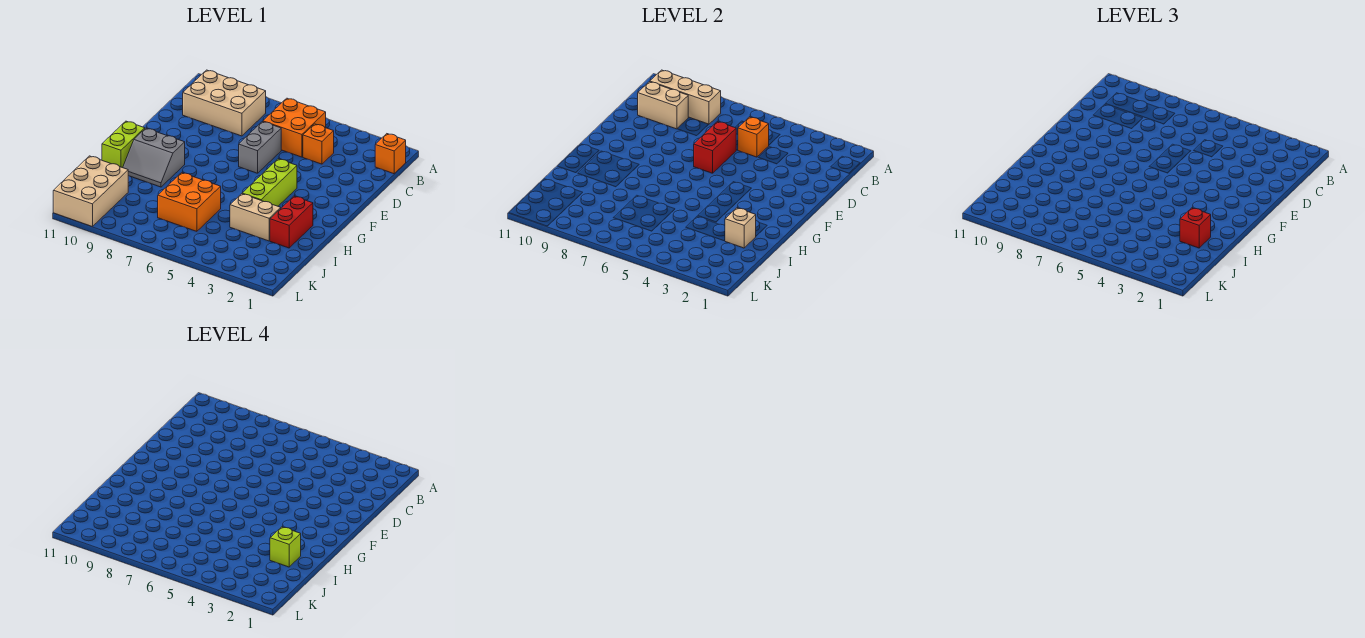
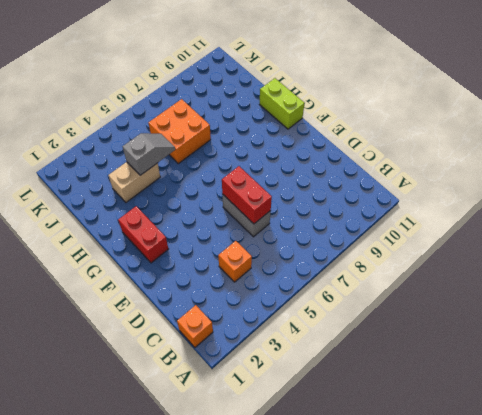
red 1x2 brick [118,206,168,263] -> red 1x2 brick moved to [270,196,313,248]
grey 1x2 slope [123,133,175,175] -> none
none -> orange 2x2 brick [263,98,326,157]
none -> tan 2x3 brick [183,70,266,136]
none -> lime 1x3 brick [242,159,297,206]

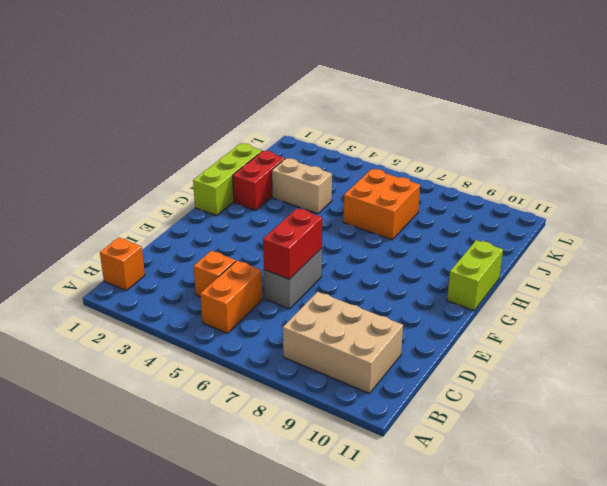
orange 1x2 brick [200,261,263,333] -> orange 2x2 brick [263,98,326,157]
lime 1x3 brick [193,143,262,216] -> lime 1x3 brick moved to [242,159,297,206]
none -> grey 2x2 slope [123,128,185,187]
none -> tan 2x3 brick [53,156,128,227]
none -> tan 1x3 brick [650,70,721,124]

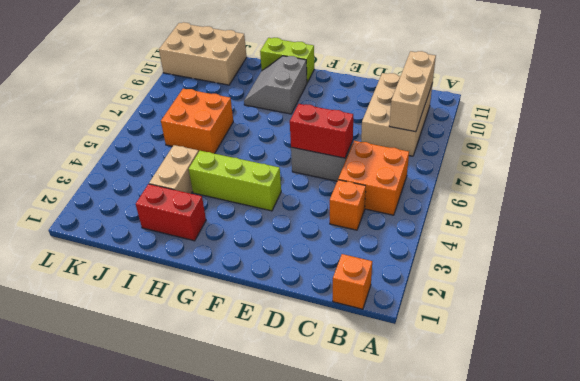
none -> orange 1x1 brick [738,117,769,157]
none -> tan 1x2 brick [638,82,688,129]
none -> tan 1x1 brick [725,208,756,248]

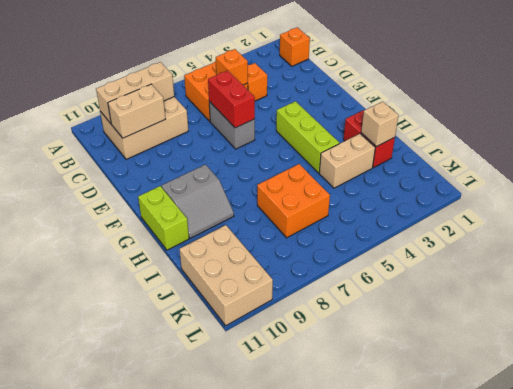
none -> red 1x1 brick [1180,208,1211,248]
none -> lime 1x1 brick [270,527,301,567]

